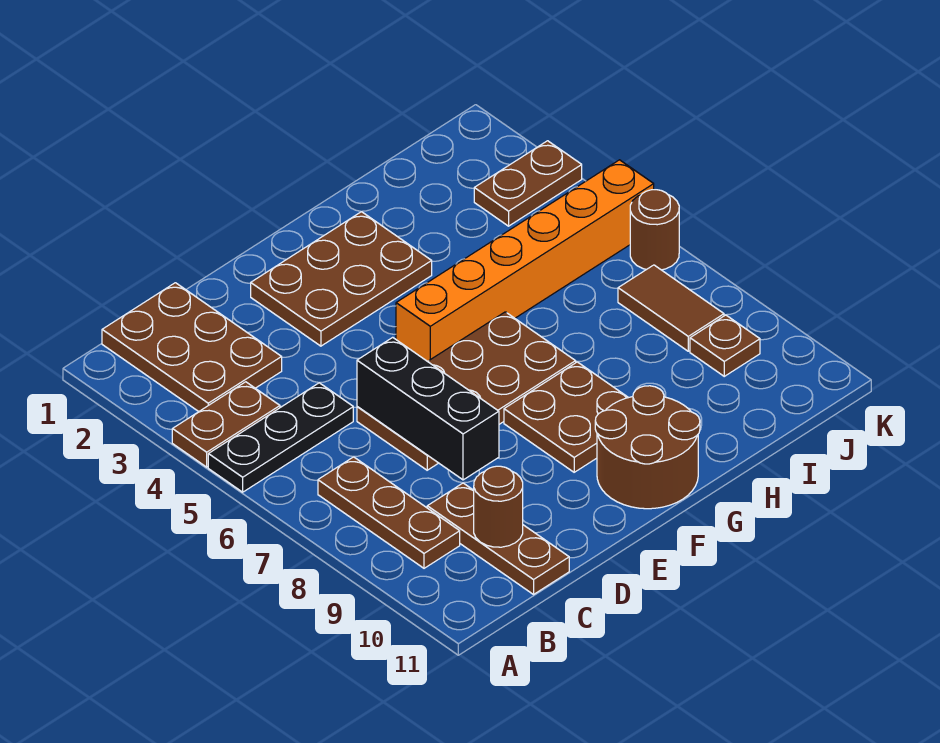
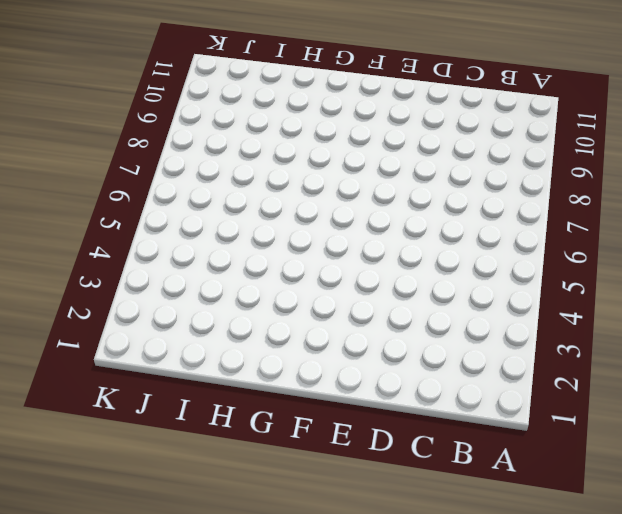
none -> brown 1x2 plate [172,382,280,467]
none -> black 1x3 plate [208,383,353,492]
none -> brown 2x3 plate [102,283,282,412]

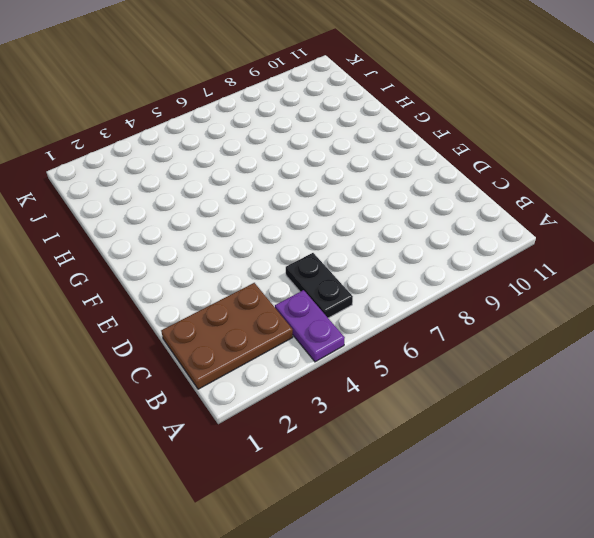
purple 1x2 plate [275,290,345,362] -> brown 1x2 plate [172,382,280,467]
black 1x2 plate [286,253,353,318] -> black 1x3 plate [208,383,353,492]
none -> brown 1x3 plate [318,457,460,568]
none -> brown 1x3 plate [427,483,569,594]
none -> brown 2x4 plate [357,312,576,470]

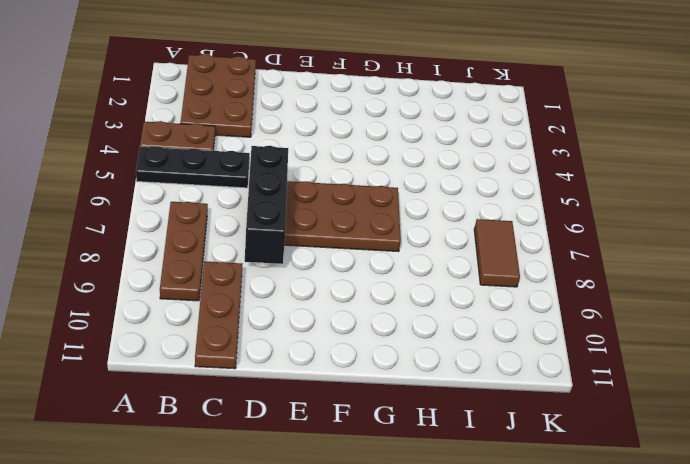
none -> brown 2x3 plate [251,212,432,346]
none -> orange 1x6 brick [396,160,654,362]
none -> brown 2x2 plate [504,362,628,472]

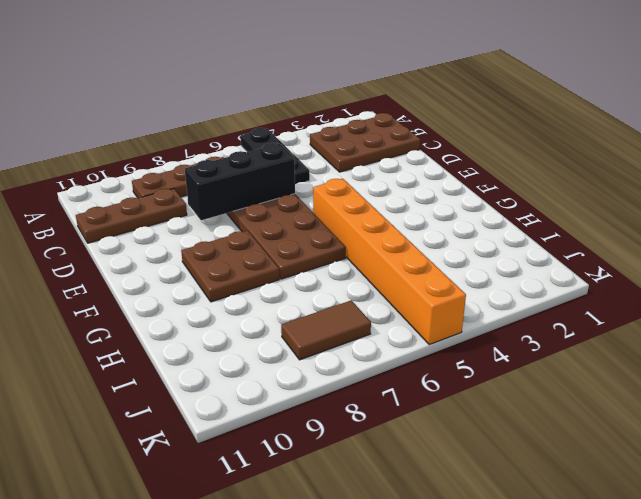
none -> brown 1x2 plate [172,382,280,467]
none -> brown 2x3 plate [251,212,432,346]
none -> brown 2x2 round brick [595,386,700,509]

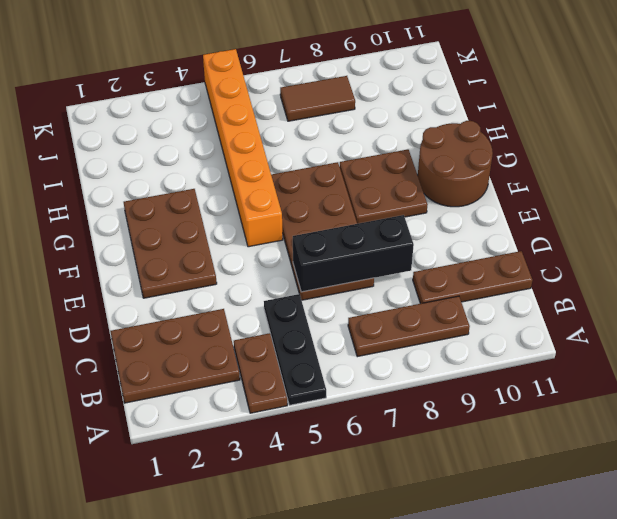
none -> brown 1x2 plate [474,141,582,226]
none -> brown 1x1 plate [690,315,760,376]
none -> brown 1x1 round brick [630,190,679,270]

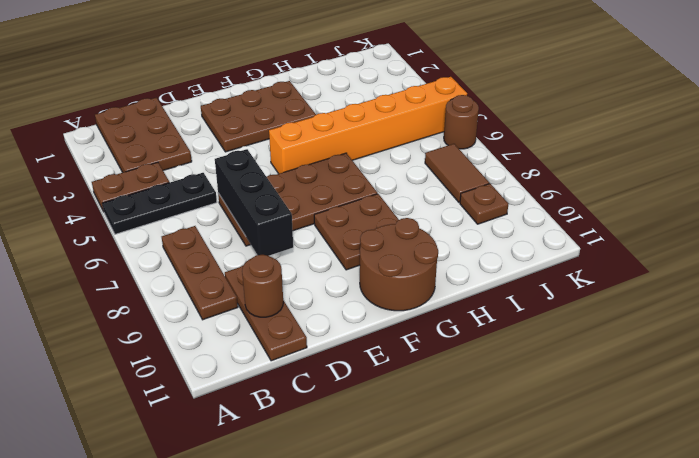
none -> brown 1x2 plate [474,141,582,226]

